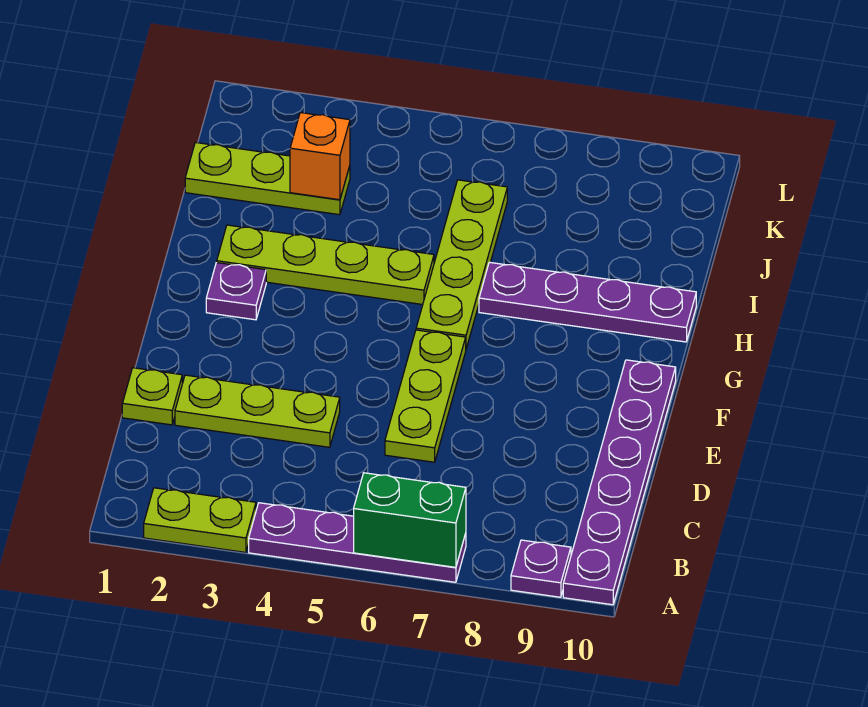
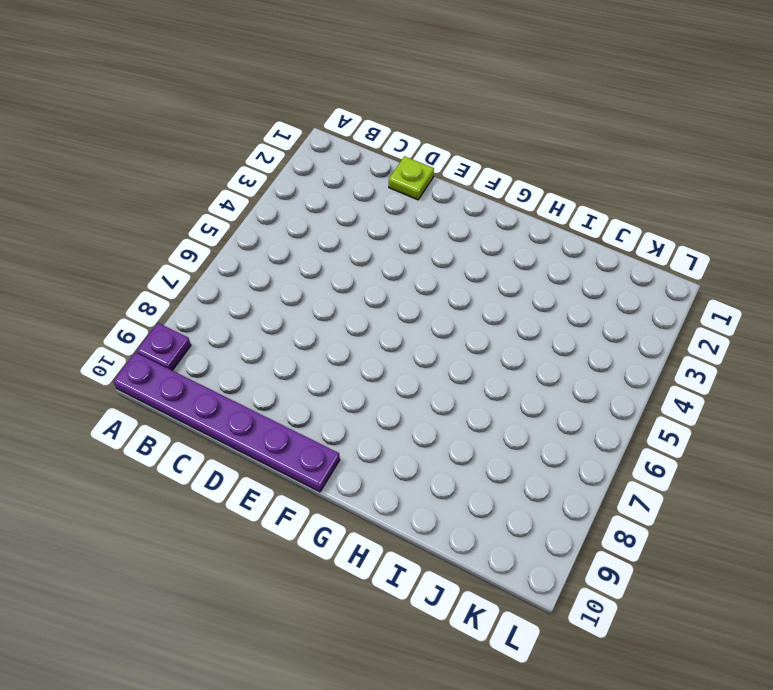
none -> lime 1x2 plate [144,488,256,552]
none -> purple 1x4 plate [249,503,466,582]
none -> lime 1x3 plate [175,375,340,447]

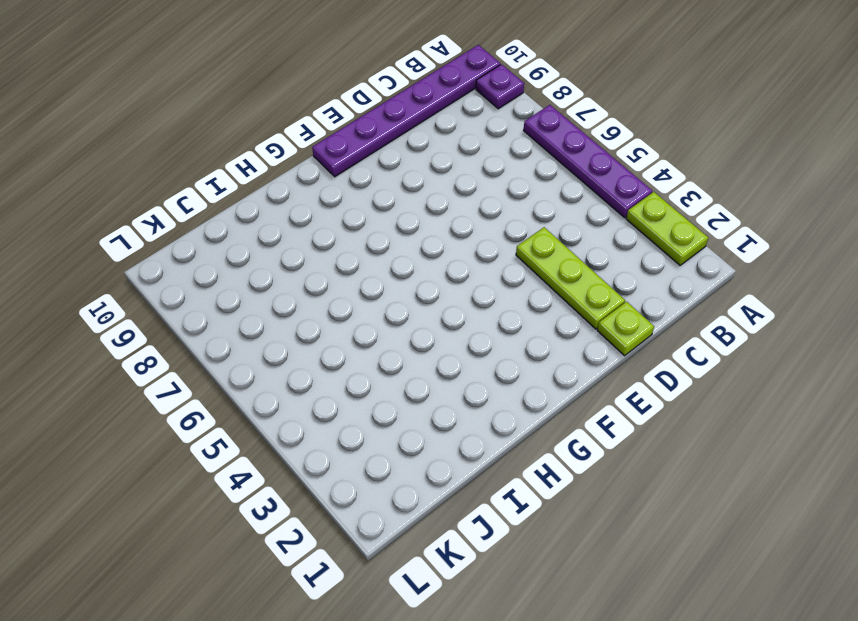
none -> lime 1x3 plate [385,330,466,462]
none -> purple 1x1 plate [206,263,266,320]
none -> lime 1x4 plate [416,180,507,349]

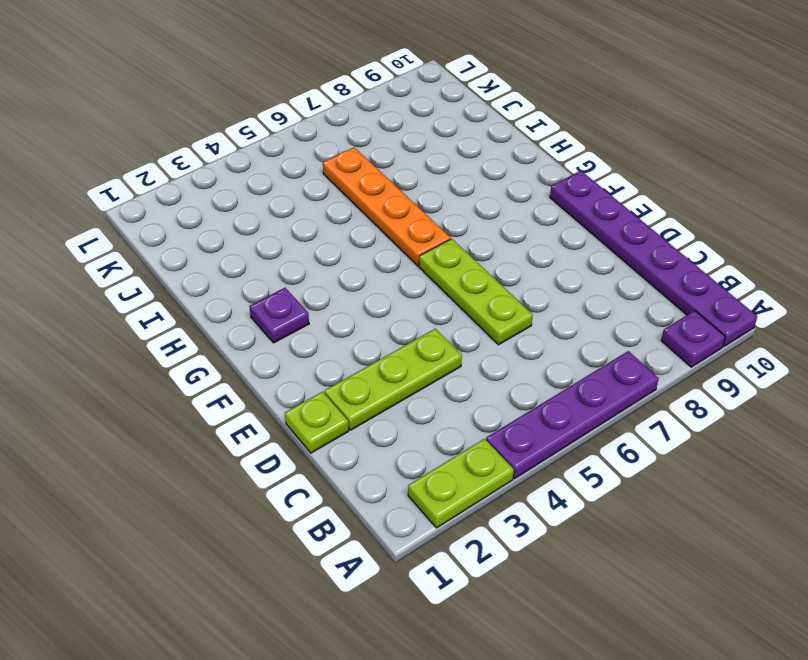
orange 1x4 plate [323,147,451,266] -> lime 1x4 plate [416,180,507,349]
none -> lime 1x4 plate [217,225,434,305]
none -> purple 1x4 plate [479,262,696,342]
none -> lime 1x3 plate [185,142,350,215]

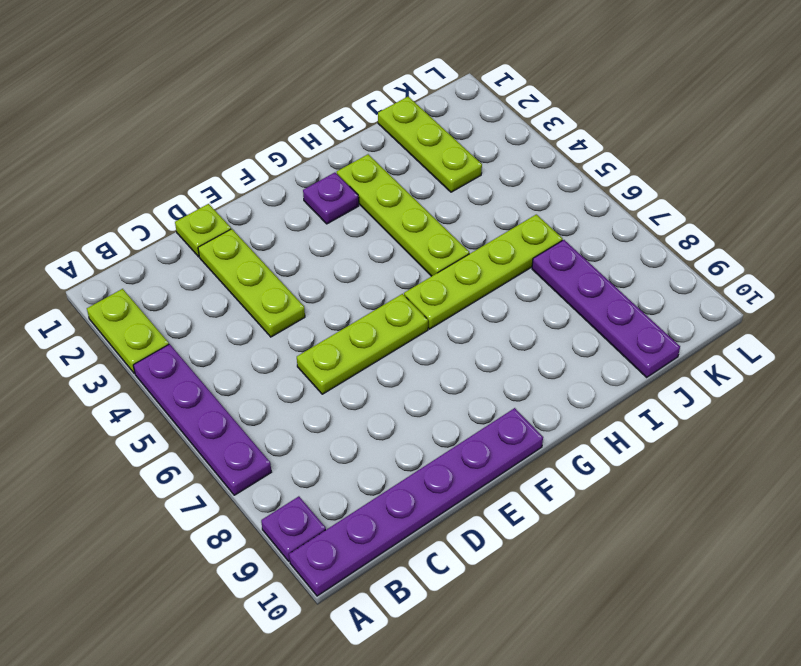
purple 1x4 plate [532,240,680,377] -> purple 1x4 plate moved to [479,262,696,342]
none -> green 1x2 brick [354,473,466,567]
none -> orange 1x1 brick [290,113,350,200]

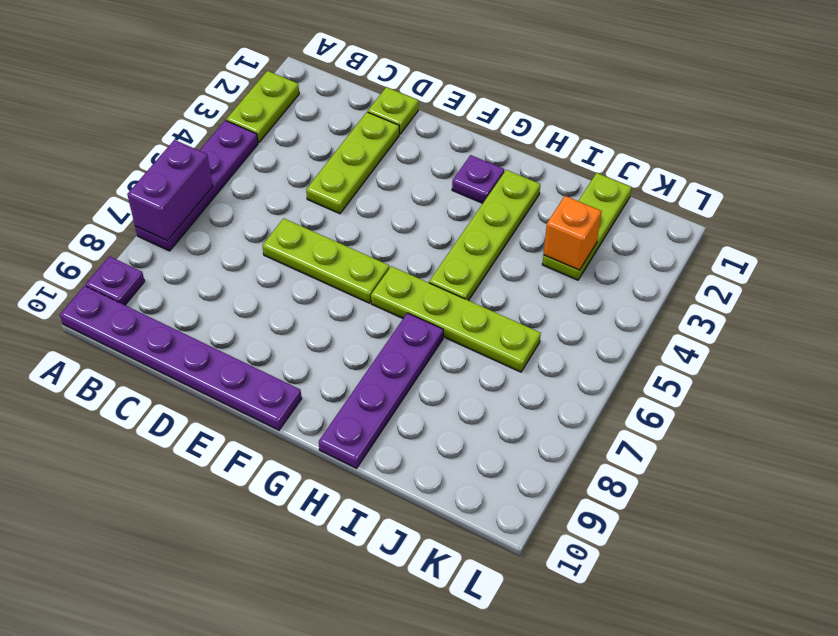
purple 1x2 brick [127,140,213,241] -> green 1x2 brick [354,473,466,567]

